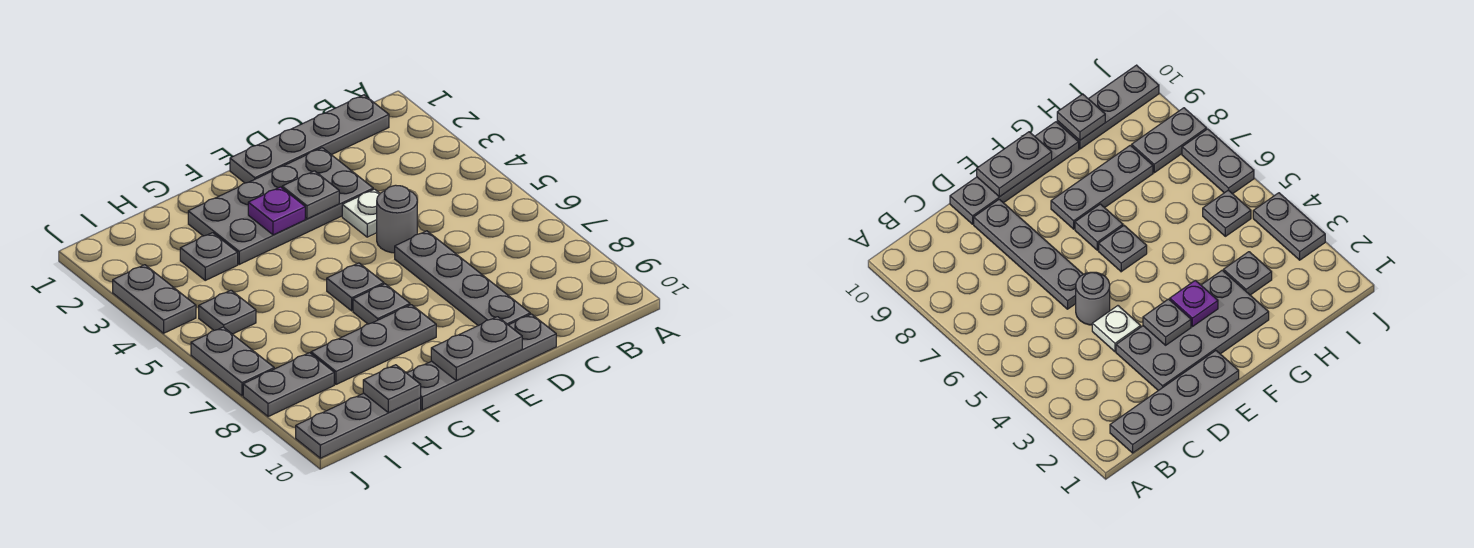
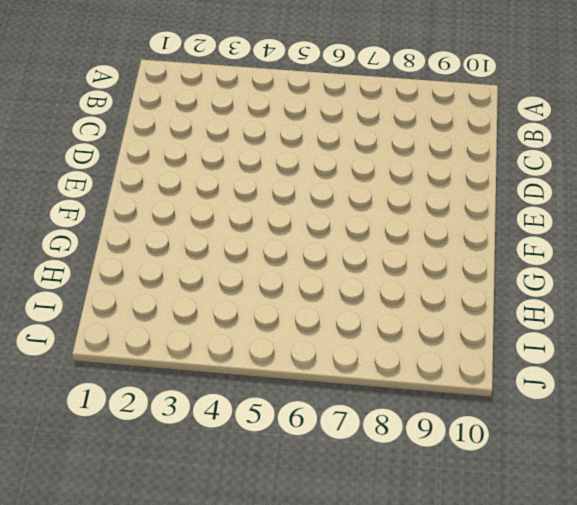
none -> grey 1x4 plate [230,95,389,183]
none -> grey 2x4 plate [188,148,373,264]
none -> white 1x1 plate [342,189,380,237]

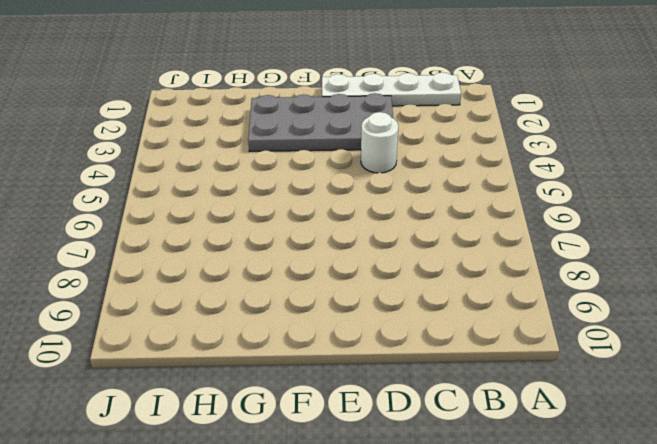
white 1x4 plate [322,72,461,106] -> grey 1x4 plate [230,95,389,183]
white 1x1 round brick [361,112,398,173] -> white 1x1 plate [342,189,380,237]
none -> grey 1x1 round brick [377,185,417,253]
none -> grey 1x4 plate [395,231,530,326]
none -> grey 1x4 plate [407,314,556,410]

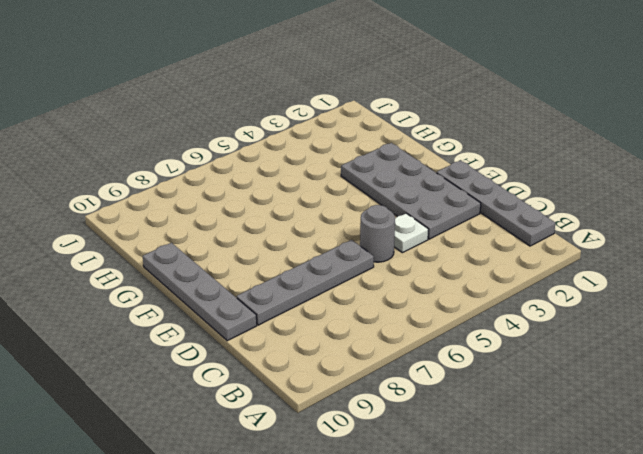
none -> grey 1x1 plate [327,263,384,311]
none -> grey 1x1 plate [353,284,410,324]
none -> grey 1x3 plate [311,305,436,384]

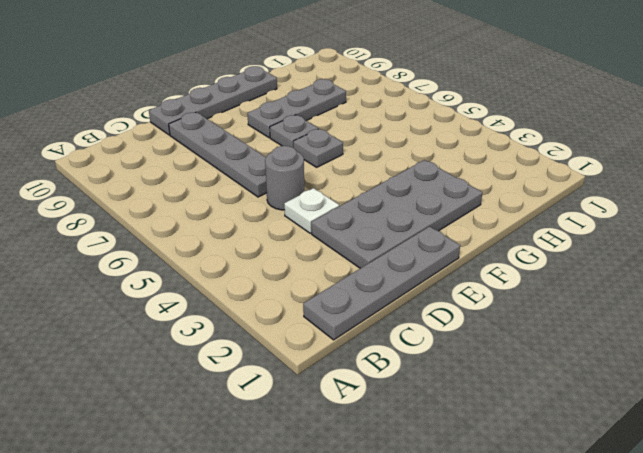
none -> grey 1x1 plate [180,233,238,280]
none -> grey 1x3 plate [296,393,421,458]
none -> grey 1x1 plate [199,290,256,334]

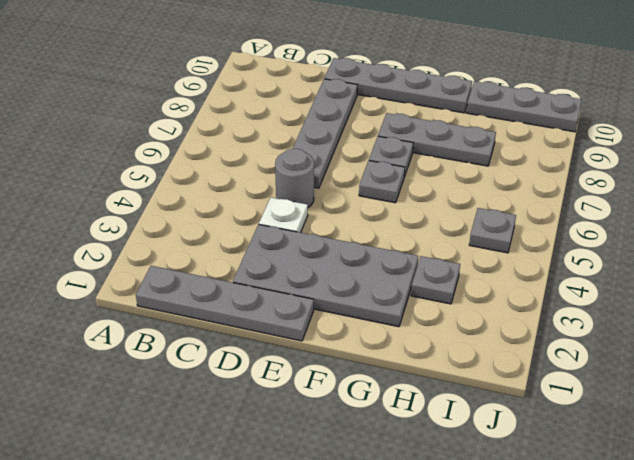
none -> grey 1x2 plate [243,353,334,417]
none -> grey 1x2 plate [113,265,196,333]
none -> grey 1x2 plate [191,327,274,396]

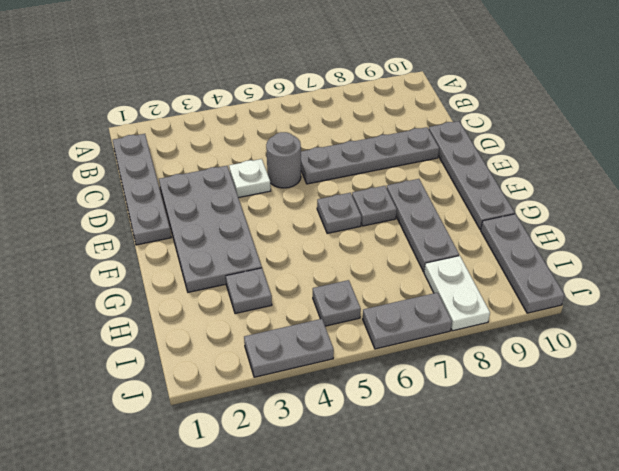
white 1x2 plate [424,256,490,331] -> grey 1x2 plate [243,353,334,417]
none -> grey 1x1 plate [282,171,339,219]
none -> grey 1x2 plate [431,317,522,380]
none -> purple 1x1 plate [248,187,305,235]

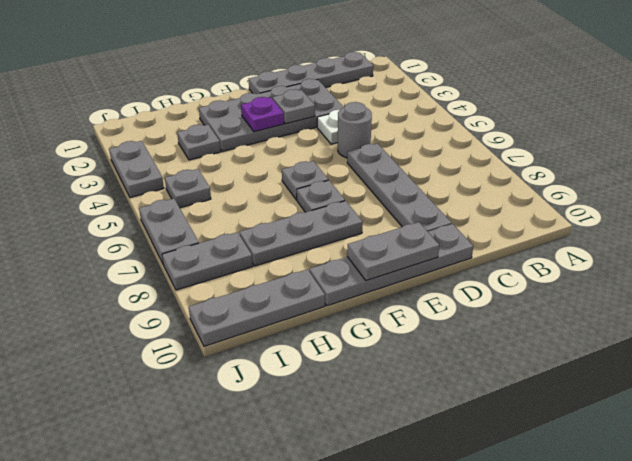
none -> grey 1x1 plate [363,365,421,413]

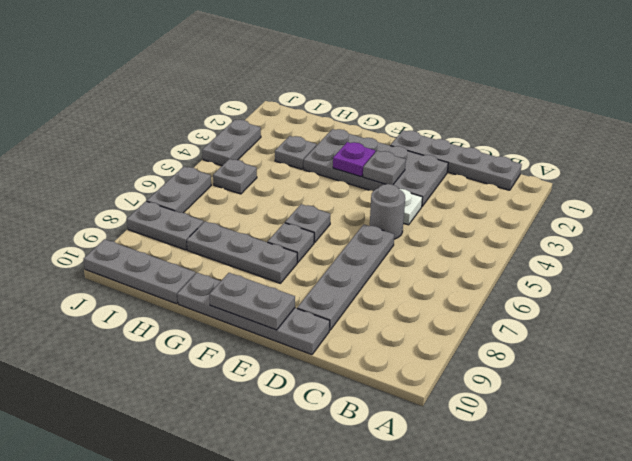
none -> grey 1x1 plate [363,365,421,413]

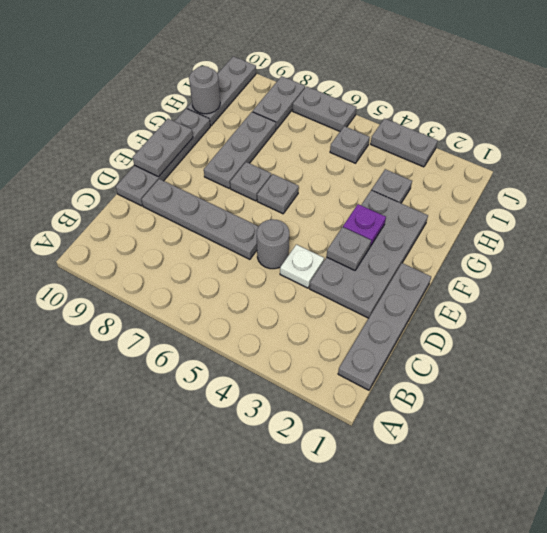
grey 1x1 round brick [189,66,220,114] -> grey 1x1 plate [363,365,421,413]

